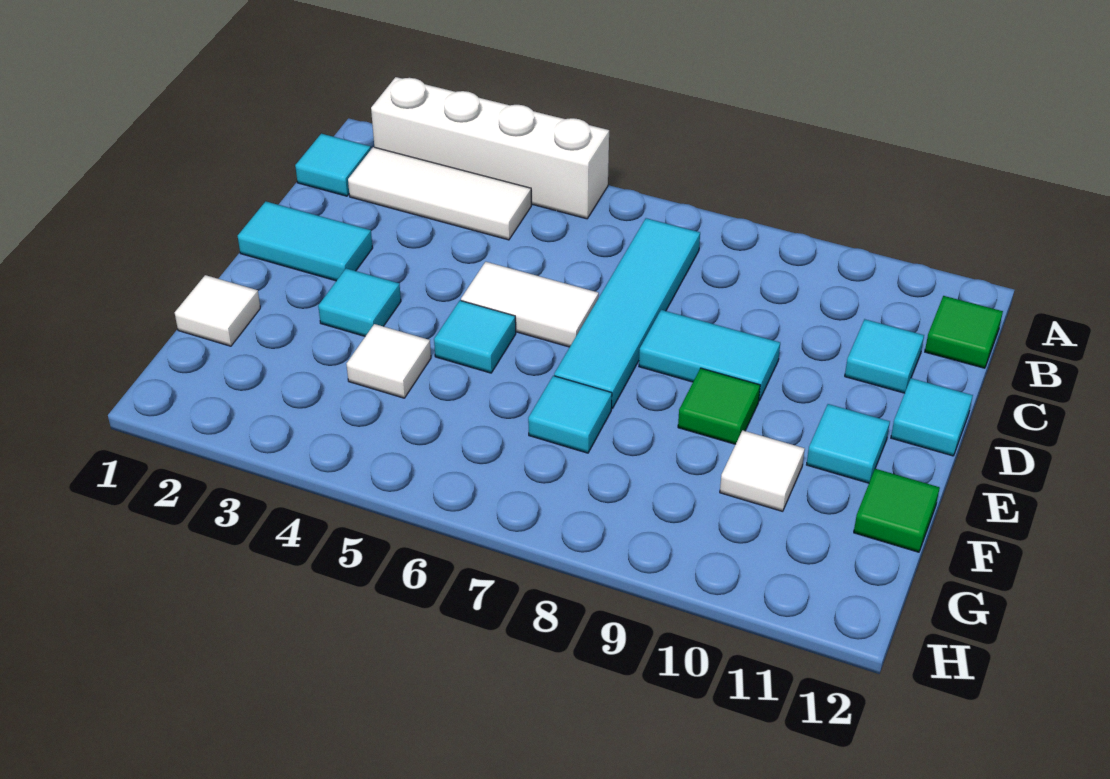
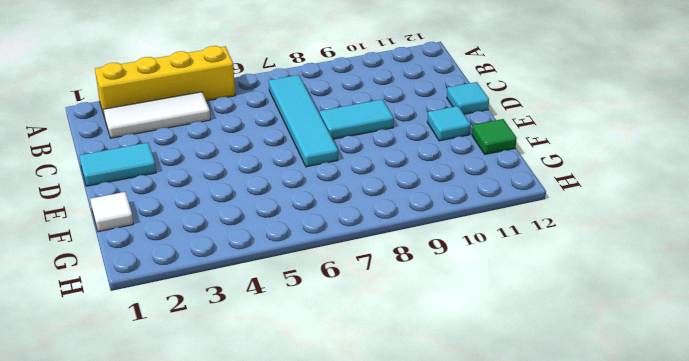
yellow 1x4 brick [95,46,235,115] -> white 1x4 brick [371,77,609,219]
none -> cyan 1x1 tile [295,134,371,196]
none -> green 1x1 tile [925,296,1003,368]
none -> cyan 1x1 tile [845,319,924,393]

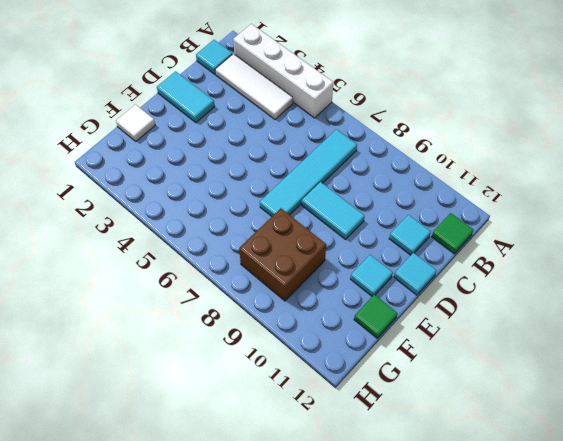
brown 2x2 brick [239,208,326,301] -> none
none -> white 1x2 tile [461,262,599,347]
none -> cyan 1x1 tile [318,268,401,336]
none -> cyan 1x1 tile [434,300,516,373]

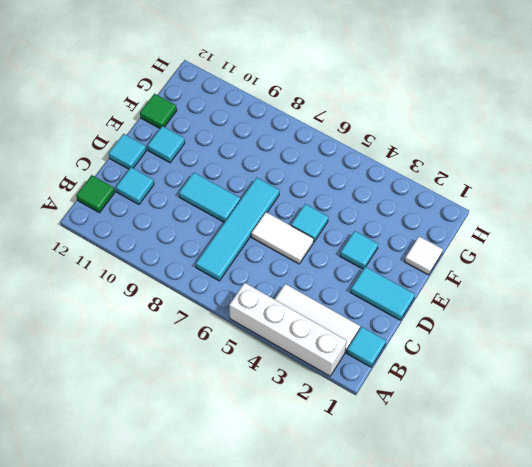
none -> green 1x1 tile [678,368,760,444]
none -> white 1x1 tile [347,324,431,398]
none -> cyan 1x1 tile [528,376,612,453]

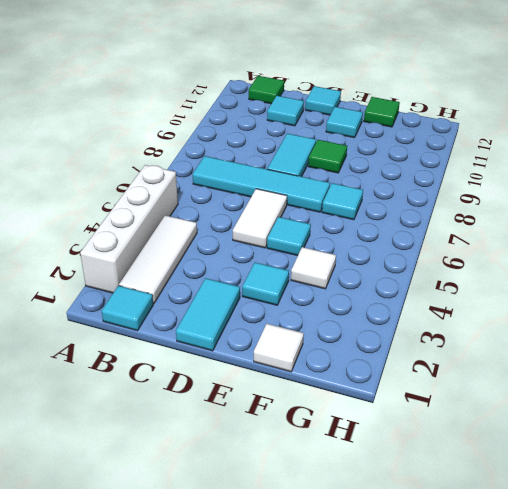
none -> white 1x1 tile [720,430,805,511]

